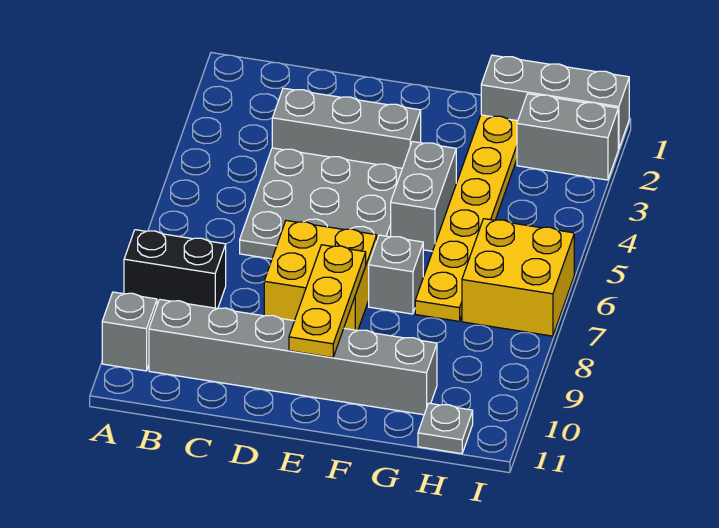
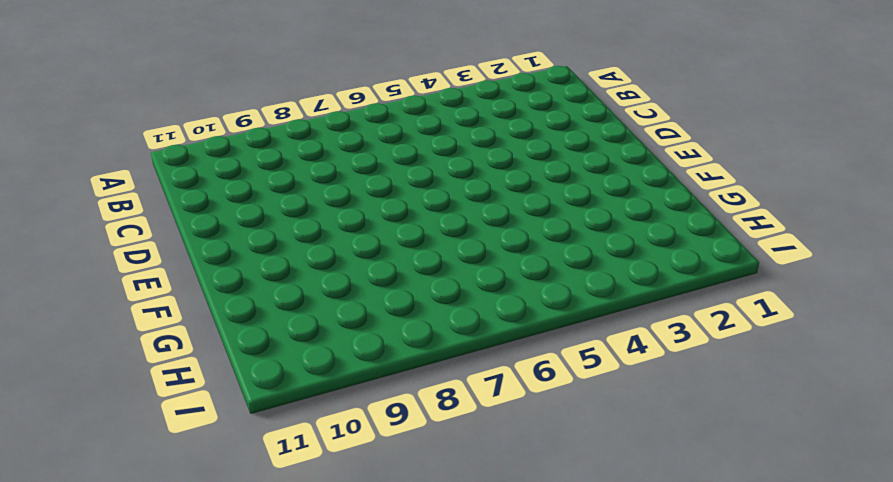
none -> black 1x2 brick [124,230,226,309]
none -> grey 1x1 brick [102,292,157,371]
none -> grey 1x6 brick [149,299,437,415]

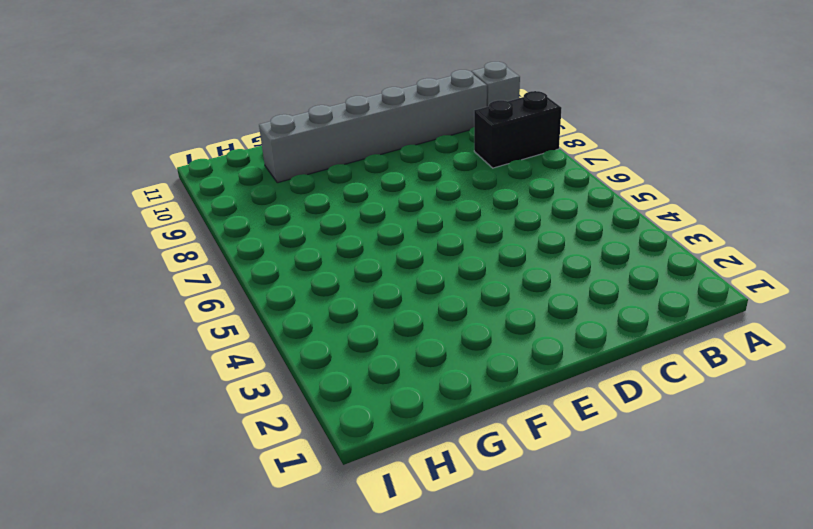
none -> grey 1x3 brick [272,88,421,168]
none -> grey 3x3 plate [240,148,402,259]
none -> yellow 2x2 brick [264,221,377,331]

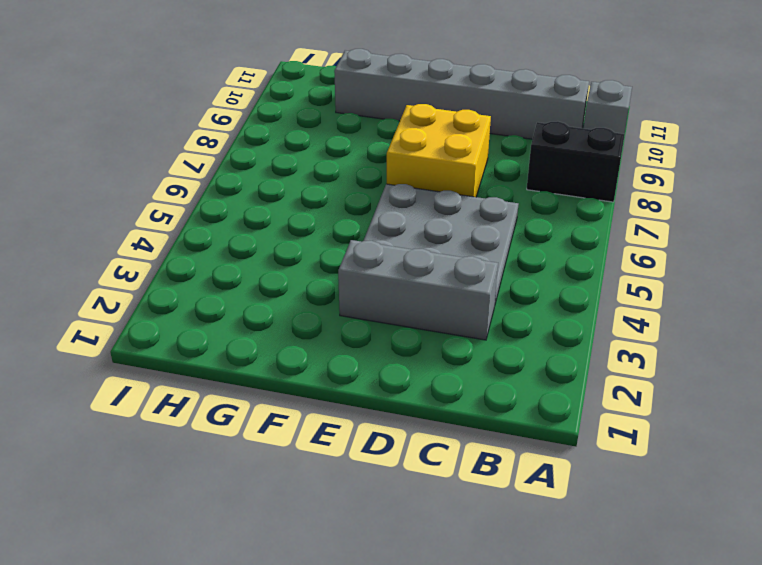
none -> grey 1x2 brick [391,142,456,251]
none -> grey 1x1 brick [369,235,423,314]
none -> grey 1x3 brick [481,55,629,149]

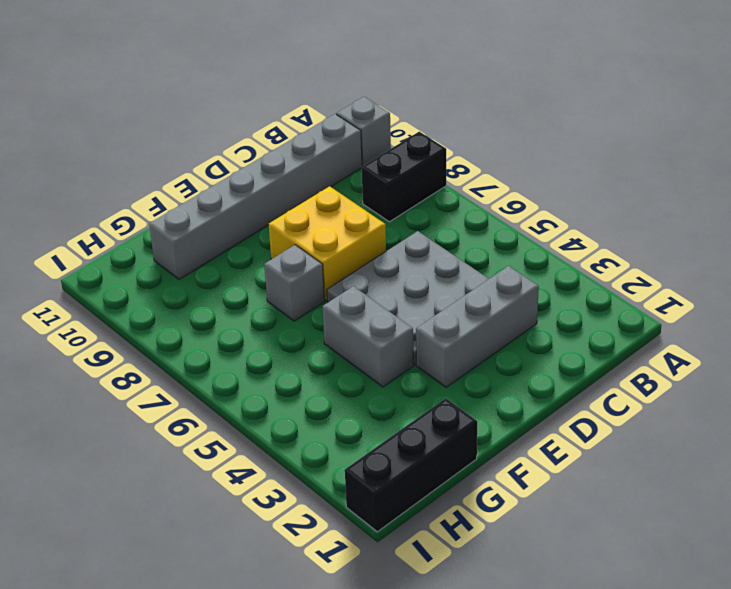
black 1x3 brick [345,398,477,532] -> grey 1x3 brick [481,55,629,149]
none -> yellow 1x6 plate [415,115,518,321]
none -> grey 1x2 brick [517,94,618,180]
none -> yellow 2x2 brick [462,219,574,336]

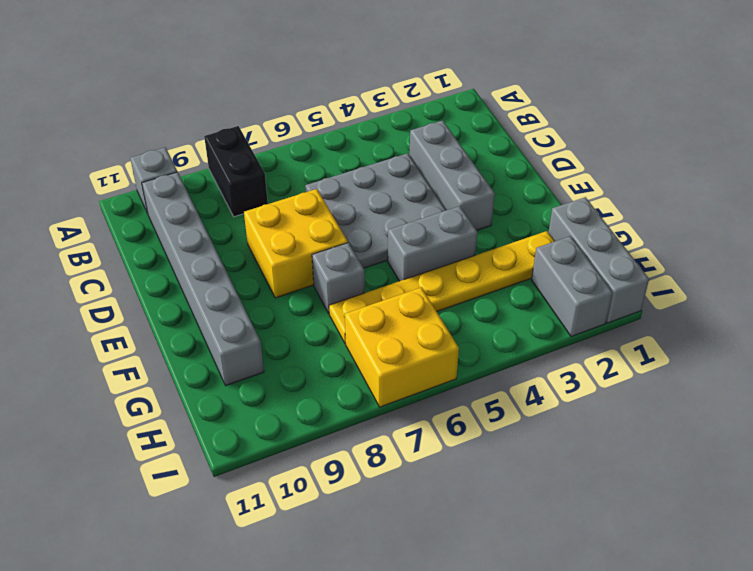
none -> grey 1x1 plate [418,403,473,454]
none -> yellow 1x3 plate [289,245,366,358]

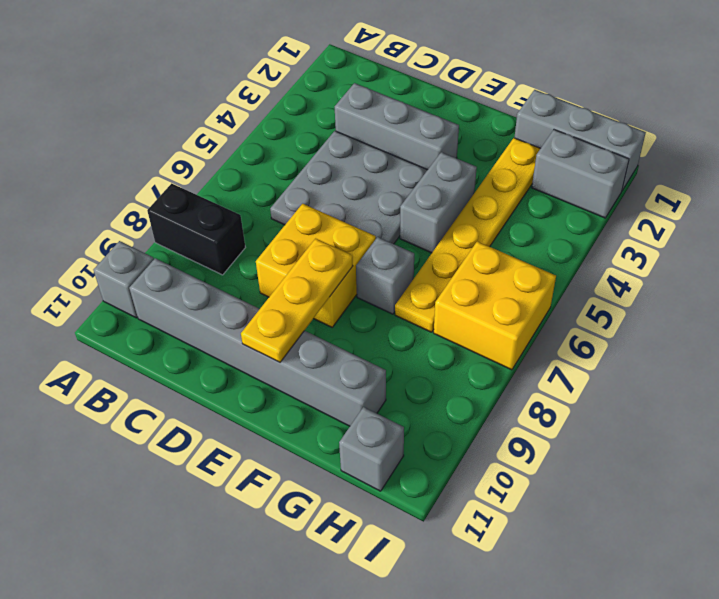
grey 1x1 brick [339,407,404,491] -> grey 1x1 plate [418,403,473,454]

